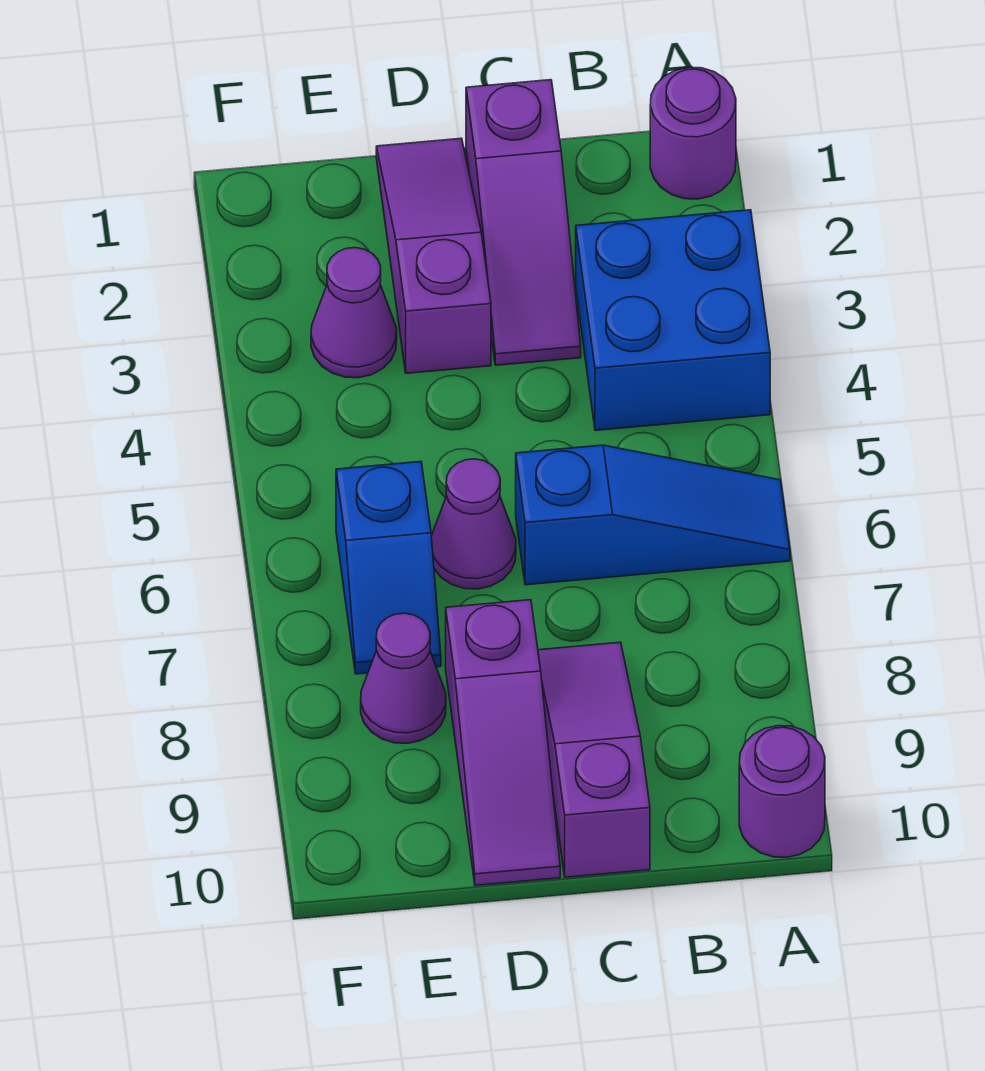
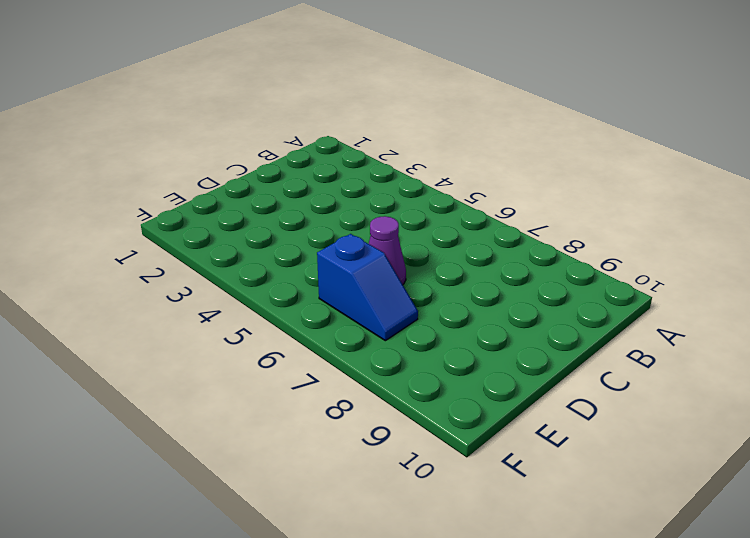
none -> purple 1x1 round brick [650,67,736,199]
none -> blue 2x2 brick [576,210,770,430]
none -> blue 1x3 slope [516,445,790,585]

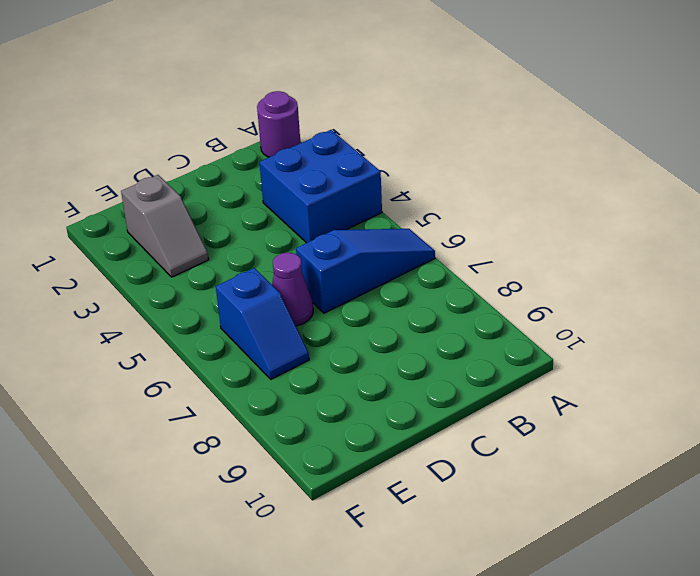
grey 1x2 slope [121,175,209,277] -> purple 1x1 cone [311,248,397,378]
none -> purple 1x1 round brick [739,726,825,857]
none -> purple 1x3 slope [466,80,581,365]
none -> purple 1x3 slope [538,642,650,877]

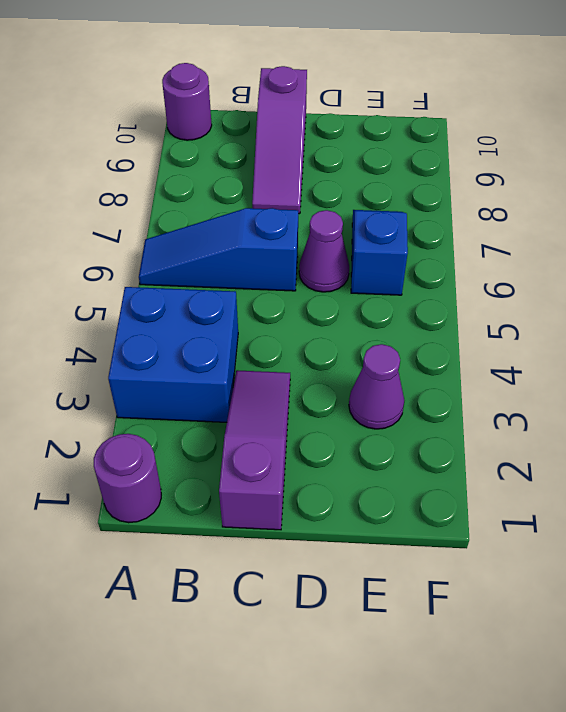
none -> purple 1x3 slope [376,138,491,373]
none -> purple 1x3 slope [446,600,560,885]
none -> purple 1x1 cone [361,613,446,743]

